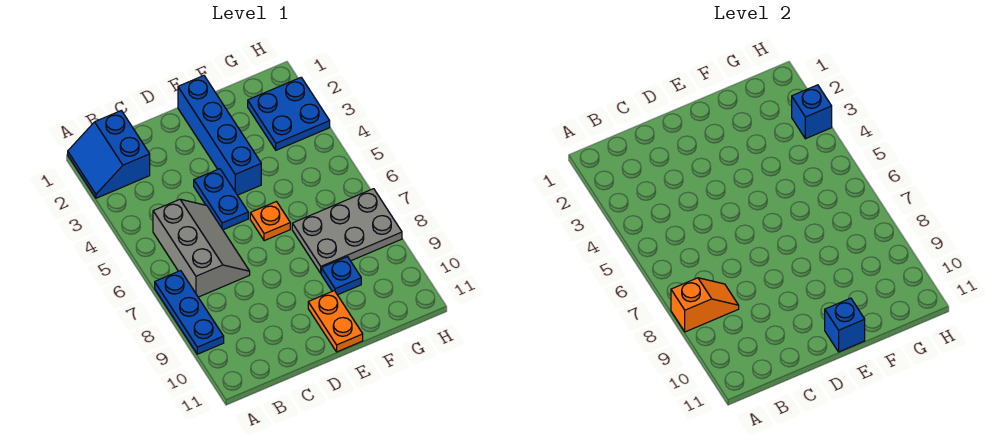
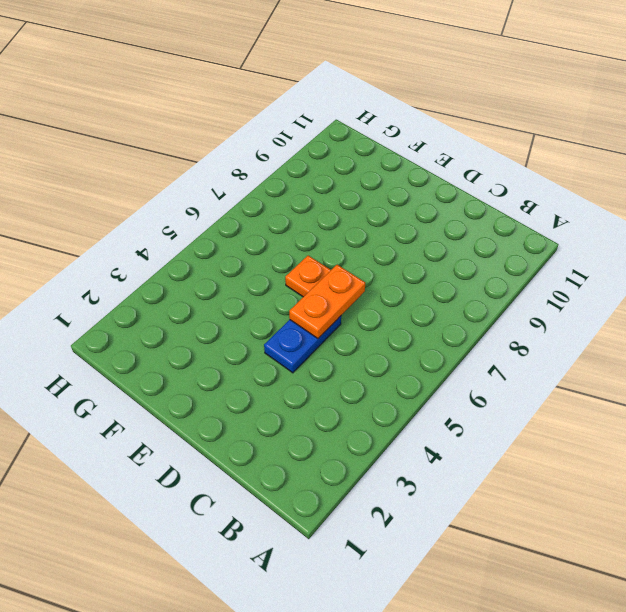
orange 1x2 plate [289,265,365,339] -> orange 1x2 plate moved to [308,291,363,352]
none -> blue 2x2 slope [68,111,150,198]
none -> blue 1x3 plate [155,271,224,354]
none -> grey 2x3 slope [153,199,250,297]

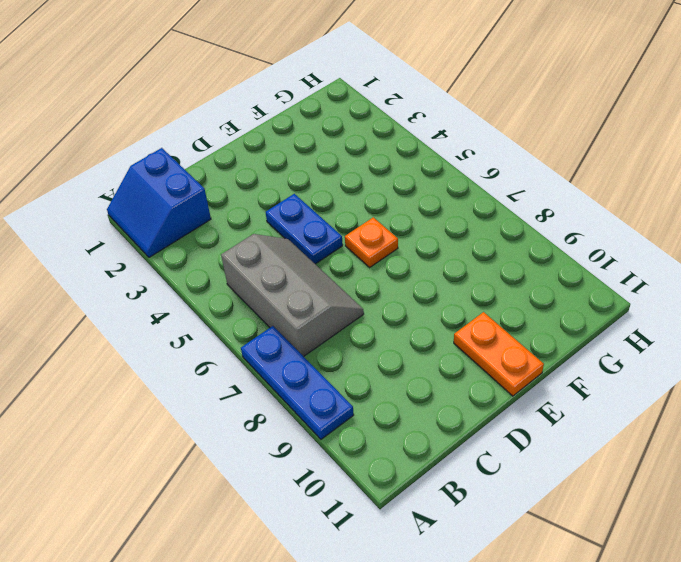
none -> blue 1x4 brick [178,76,261,195]
none -> grey 2x3 plate [292,189,402,273]
none -> blue 1x1 plate [321,257,361,295]

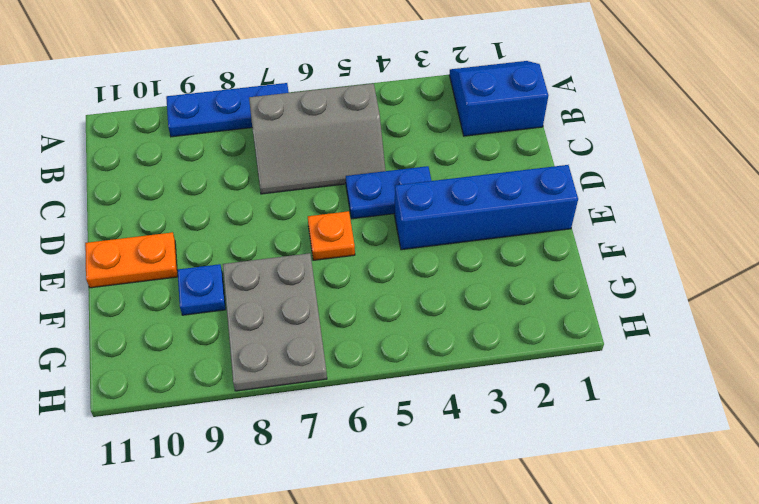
none -> blue 2x2 plate [248,78,330,150]
none -> orange 1x2 slope [671,278,739,332]
none -> blue 1x1 brick [825,298,865,352]

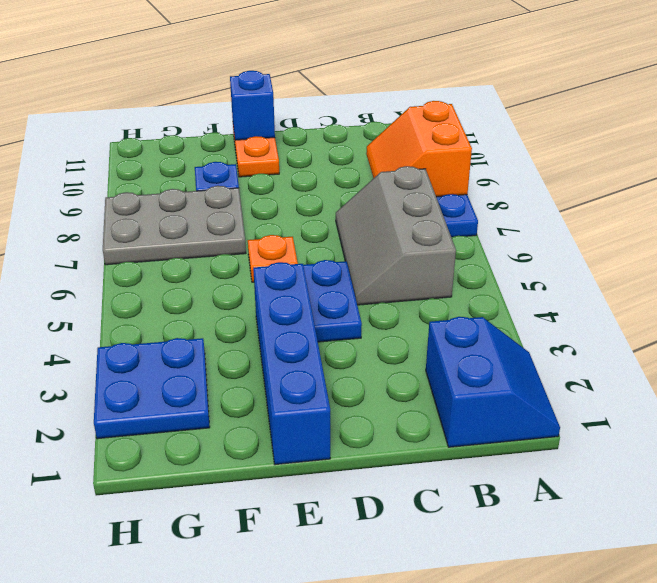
orange 2x2 slope [366,101,472,197] -> orange 1x2 slope [671,278,739,332]
none -> blue 1x1 brick [792,85,832,139]

